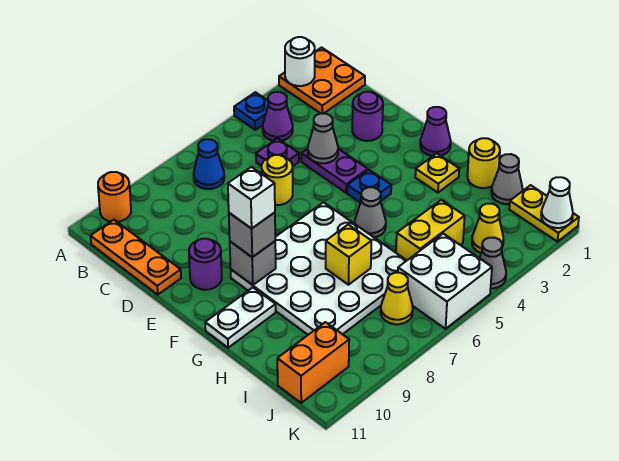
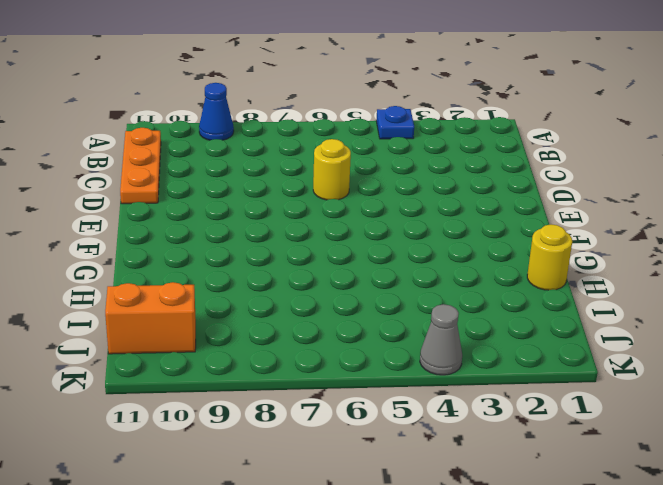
blue 1x1 cone [199,83,234,140] -> blue 1x1 cone moved to [194,139,224,189]
none -> orange 2x2 plate [279,48,365,114]
none -> orange 1x1 round brick [98,172,131,222]
none -> purple 1x1 cone [263,92,293,141]
none -> purple 1x1 plate [256,138,299,167]

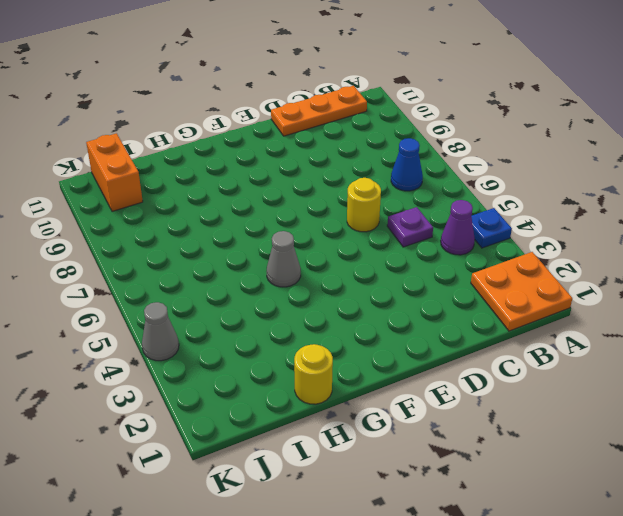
none -> orange 1x1 round brick [98,172,131,222]
none -> purple 1x1 round brick [352,92,383,141]
none -> purple 1x2 plate [301,149,368,193]
none -> purple 1x1 round brick [189,239,222,290]

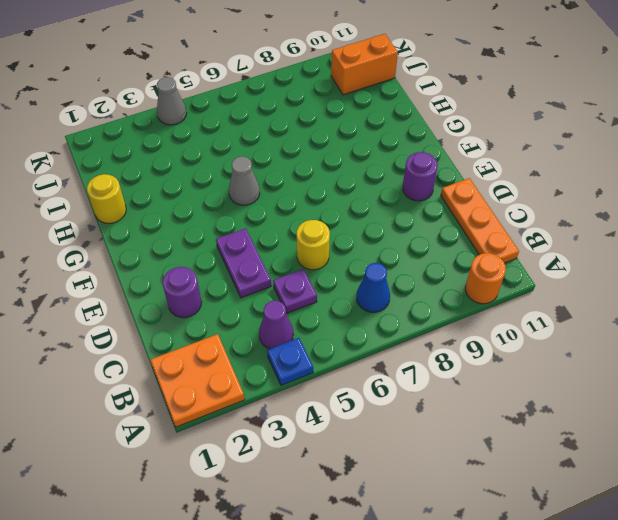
none -> purple 1x1 cone [420,107,451,156]
none -> blue 1x1 plate [347,170,391,203]
none -> white 4x4 plate [231,202,407,335]
none -> yellow 1x1 plate [415,154,459,193]

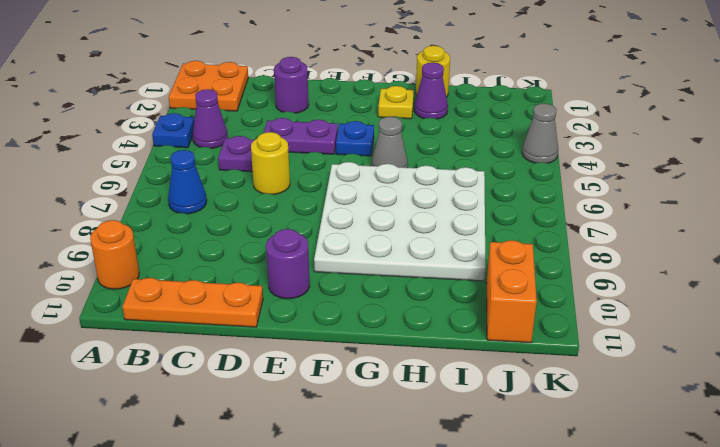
purple 1x1 cone [414,62,448,119] -> purple 1x1 cone moved to [420,107,451,156]
none -> white 1x2 plate [205,288,276,348]
none -> grey 1x1 cone [491,154,523,204]
none -> yellow 1x2 brick [396,200,465,260]
none -> yellow 1x2 plate [509,185,579,242]

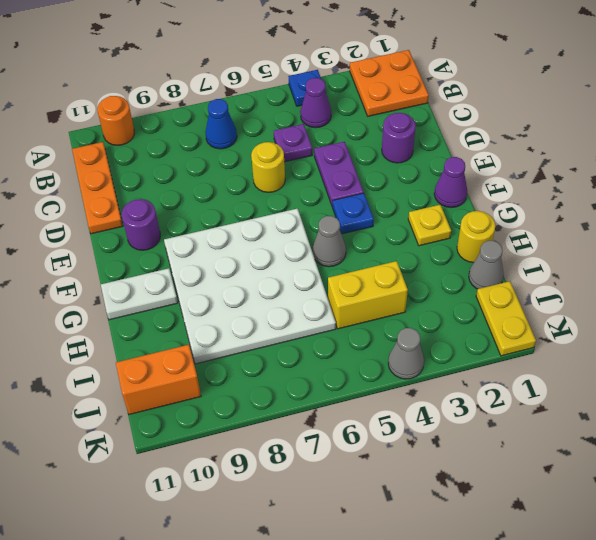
none -> yellow 1x1 cone [472,204,503,253]
none -> white 2x2 brick [398,234,492,329]
none -> yellow 1x1 cone [381,273,413,324]
none -> white 1x1 round brick [285,37,315,86]

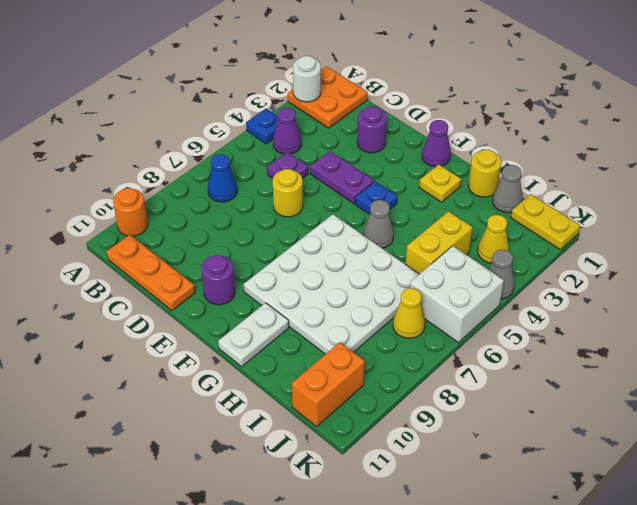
none -> grey 1x1 cone [308,114,338,163]
none -> grey 1x1 brick [230,241,276,285]
none -> yellow 1x1 brick [326,225,371,285]
none -> white 1x1 cone [541,177,573,228]

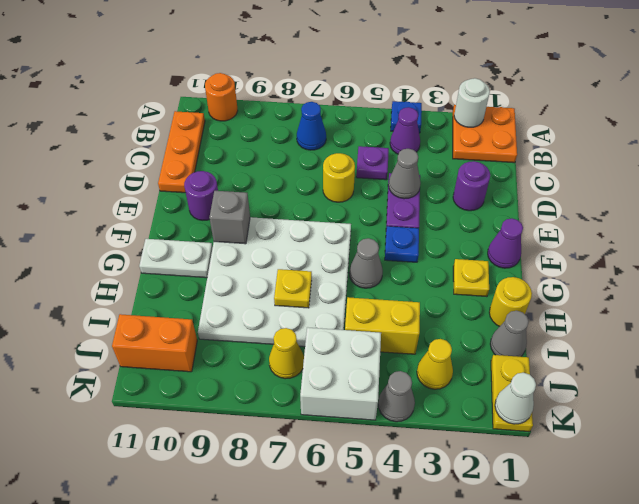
yellow 1x1 plate [274,269,312,308] -> yellow 1x1 brick [326,225,371,285]
none -> grey 1x1 brick [229,213,275,257]
none -> white 1x1 brick [228,167,275,229]

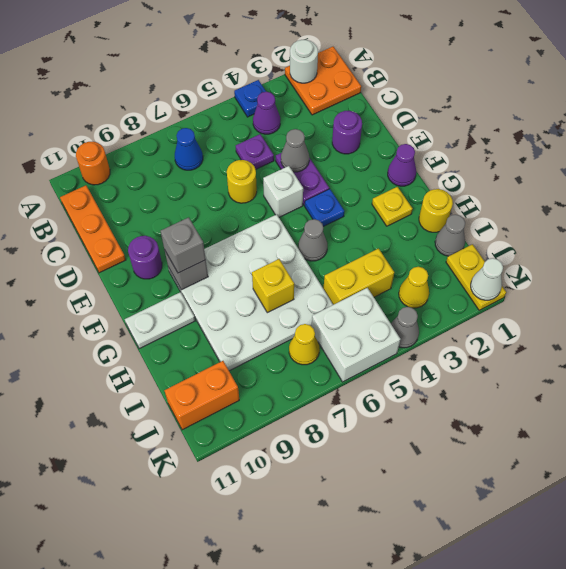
white 1x1 brick [263,166,303,217] -> white 1x1 brick moved to [228,167,275,229]

